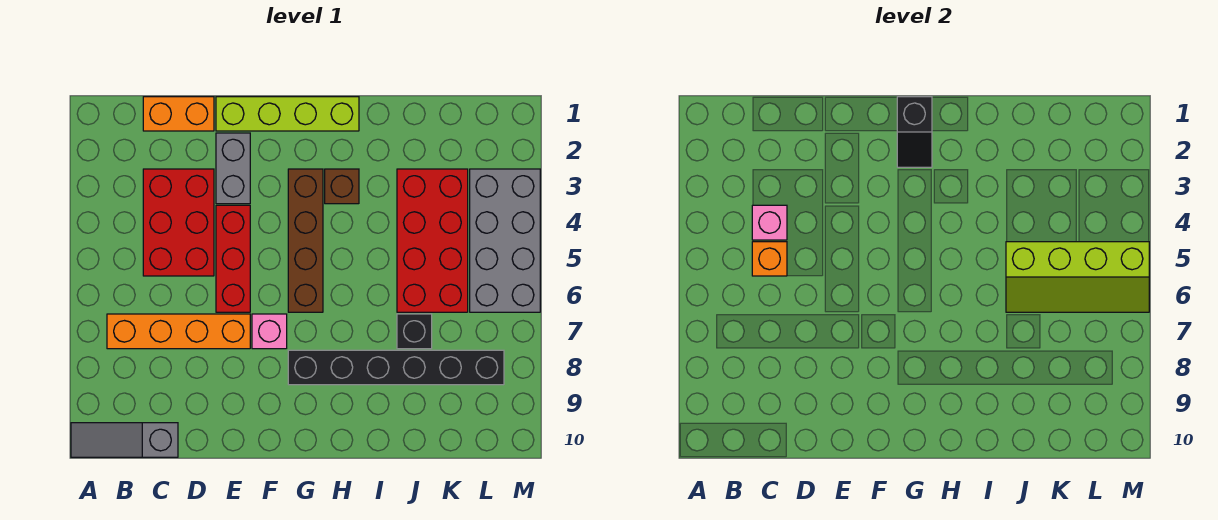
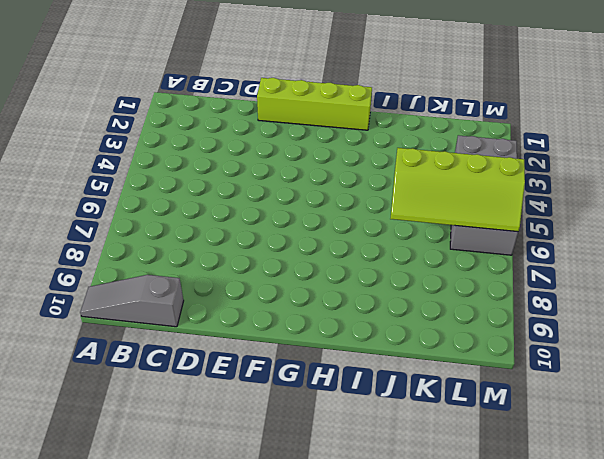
none -> orange 1x4 brick [107,314,250,349]
none -> orange 1x2 brick [143,97,214,131]
none -> red 2x3 brick [143,169,214,276]

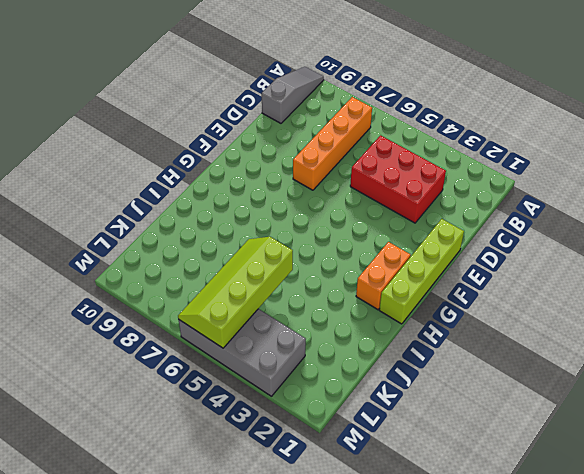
orange 1x2 brick [356,242,411,310] -> orange 1x2 brick moved to [143,97,214,131]
none -> grey 1x2 brick [216,133,250,204]
none -> red 1x3 brick [216,205,250,312]
none -> pink 1x1 brick [252,314,287,349]

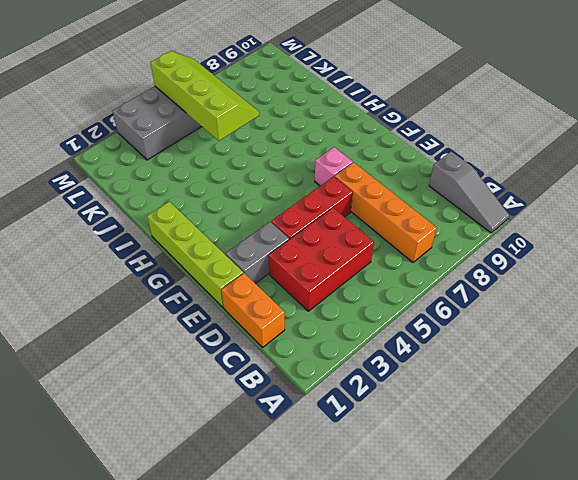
none -> brown 1x4 brick [288,169,323,312]
none -> black 1x6 brick [288,350,504,385]
none -> brown 1x1 brick [325,169,359,204]

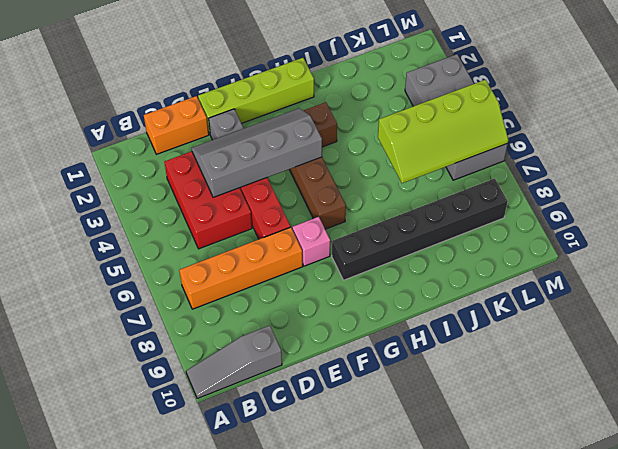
grey 2x4 slope [192,108,322,197] -> none
none -> red 2x4 brick [397,169,468,312]
none -> black 1x1 brick [397,314,432,349]
none -> pink 1x1 brick [752,205,787,240]

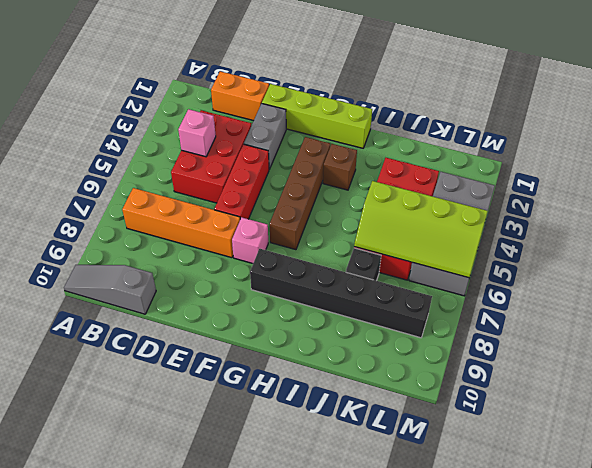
none -> orange 1x1 brick [752,242,787,276]
none -> black 1x2 slope [897,97,932,167]

